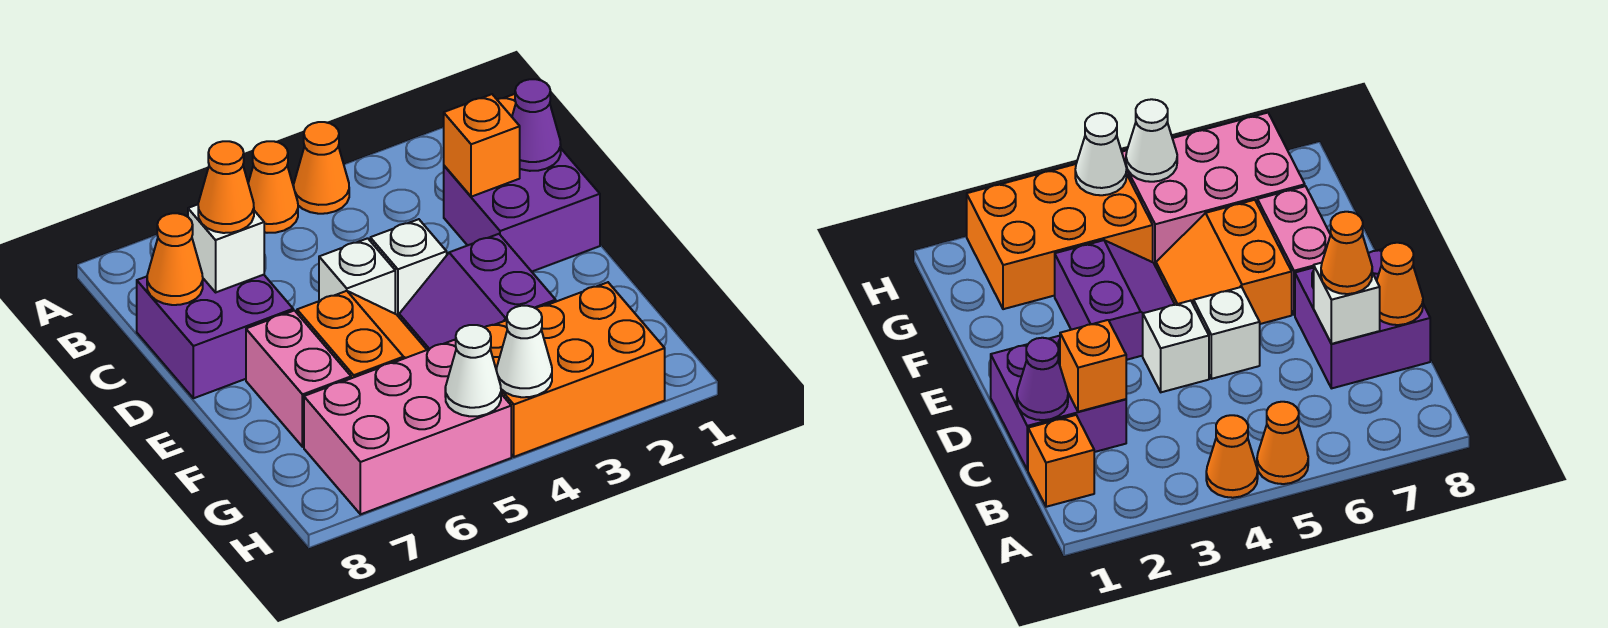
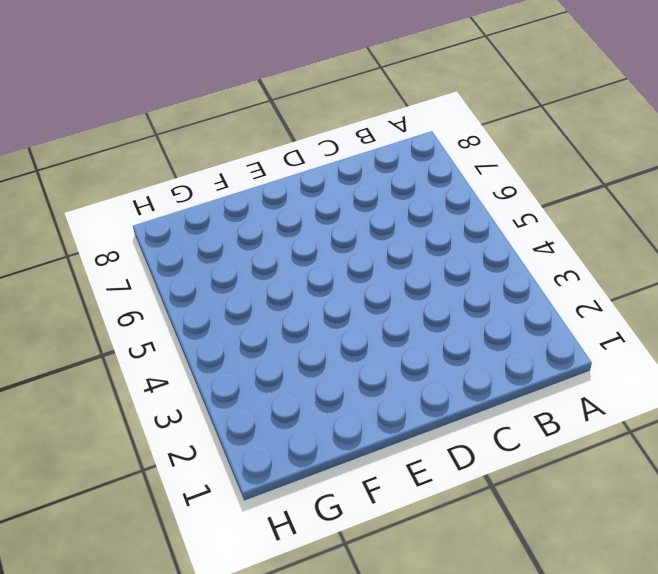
none -> orange 1x1 cone [294,122,349,214]
none -> orange 1x1 cone [248,141,298,233]
none -> orange 1x1 brick [1028,415,1094,507]

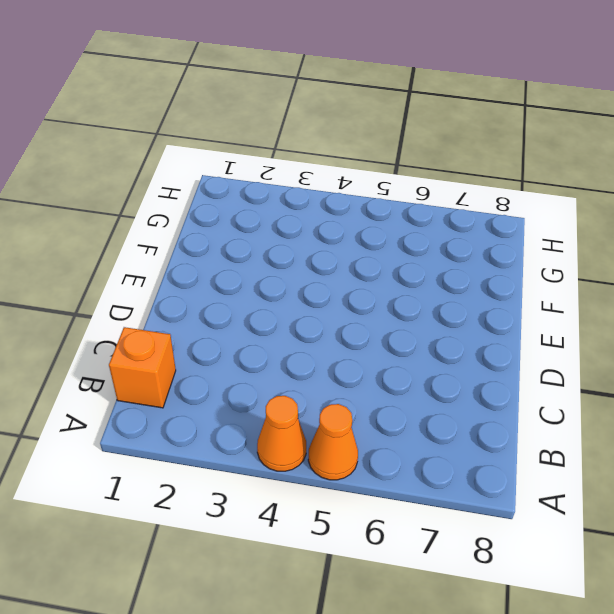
none -> purple 2x2 brick [444,149,600,272]
none -> purple 2x2 brick [137,275,293,398]
none -> white 1x1 brick [370,219,447,317]

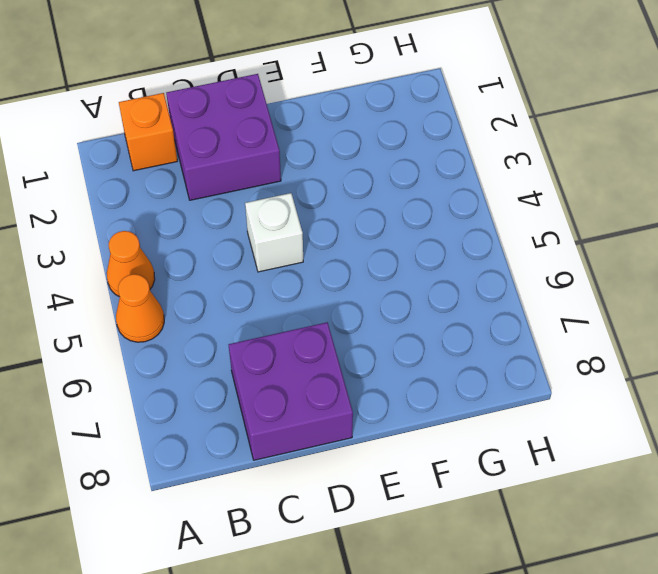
none -> white 1x1 brick [319,238,395,314]
none -> purple 2x2 slope [399,234,556,350]
none -> orange 2x2 slope [297,291,427,378]

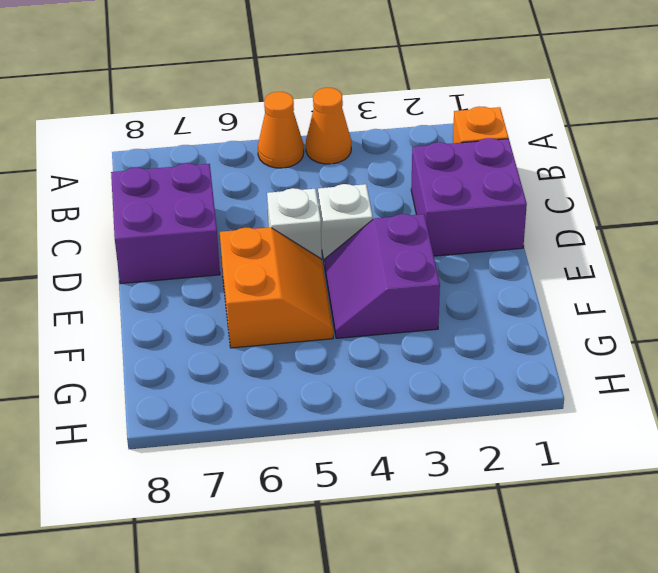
none -> pink 1x2 brick [246,311,351,447]
none -> orange 2x3 brick [485,282,665,457]
none -> pink 2x3 brick [304,340,511,514]

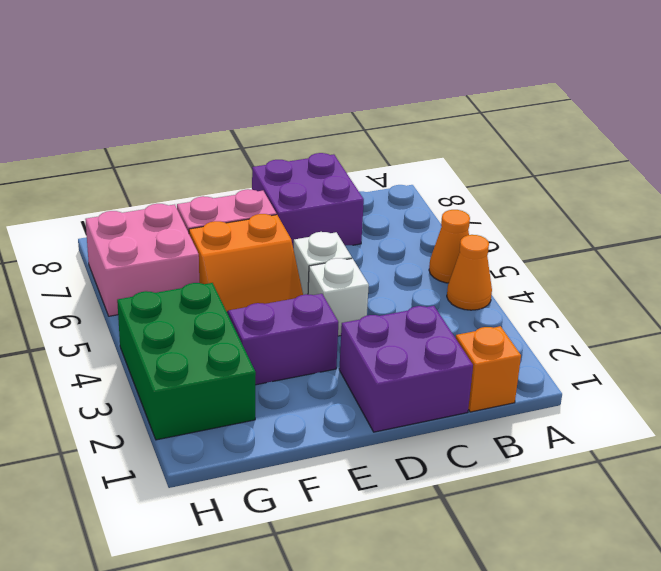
green 2x3 brick [117,283,256,440] -> orange 2x3 brick [485,282,665,457]
pink 2x2 brick [86,204,199,316] -> pink 2x3 brick [304,340,511,514]
none -> purple 1x1 cone [512,79,561,171]
none -> orange 1x1 brick [444,94,520,197]
none -> white 1x1 brick [188,205,264,292]

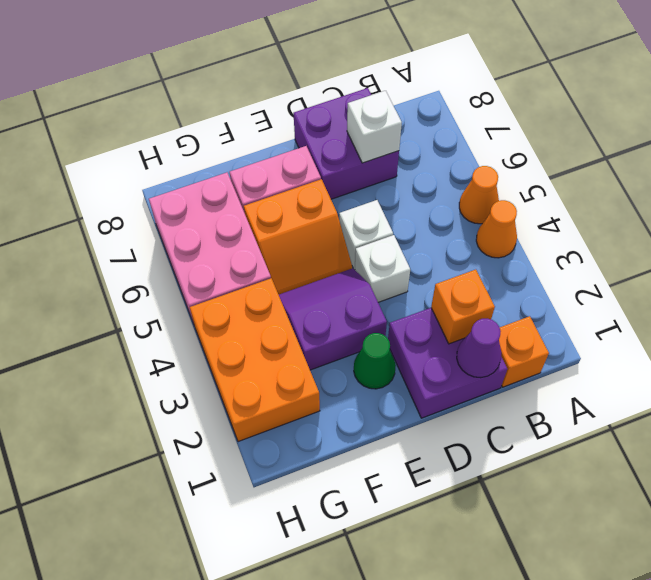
green 1x1 cone [354,333,396,389] -> none
none -> orange 1x1 cone [147,213,203,305]
none -> white 1x1 cone [497,306,552,397]
none -> white 1x1 cone [445,325,501,416]

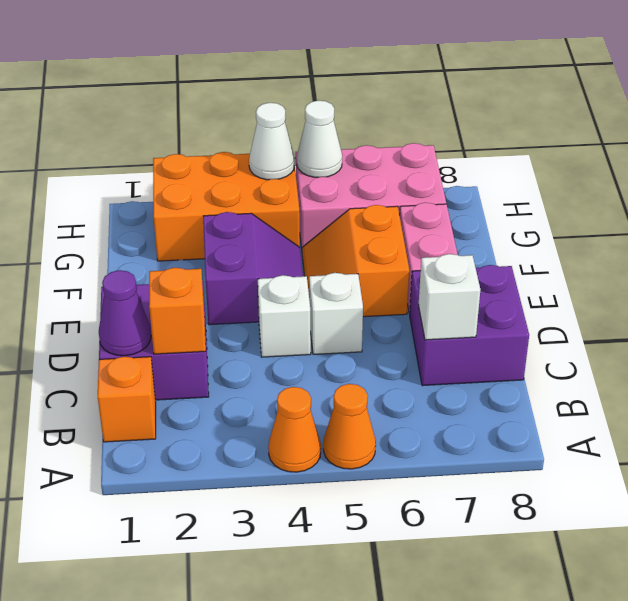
none -> orange 1x1 cone [147,213,203,305]
none -> orange 1x1 cone [198,141,254,233]

